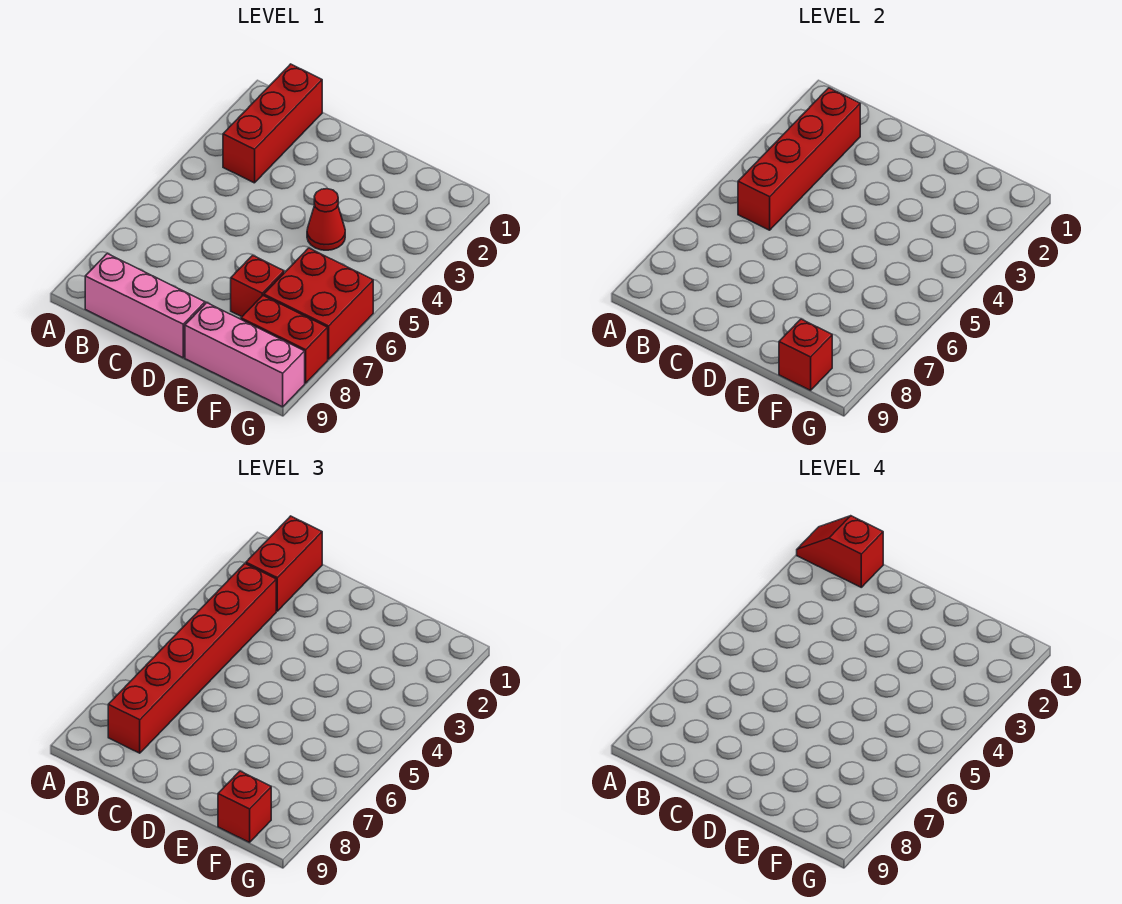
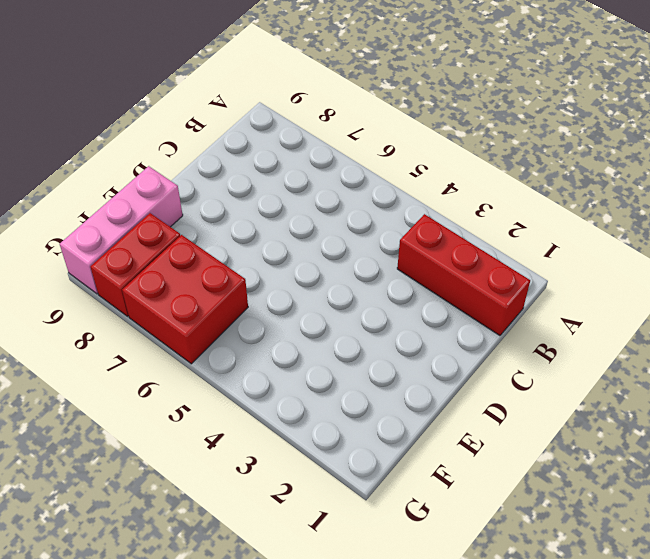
none -> pink 1x3 brick [85,254,205,358]
none -> red 1x1 cone [307,189,345,250]
none -> red 1x1 brick [231,255,284,317]

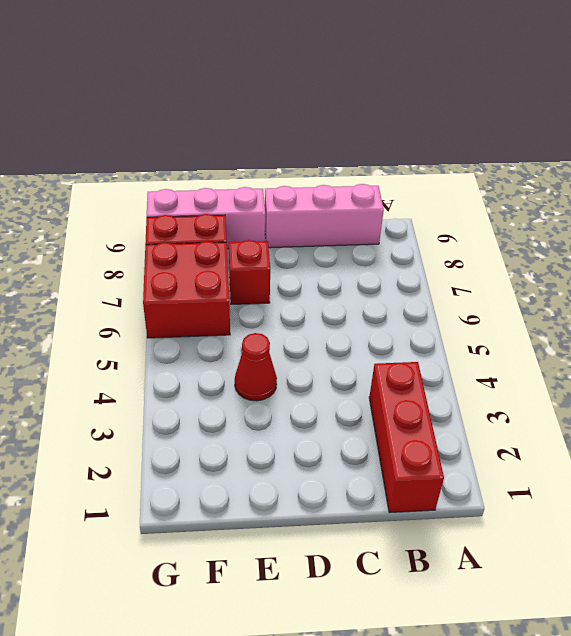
none -> red 1x4 brick [738,88,860,230]
none -> red 1x1 brick [779,319,832,390]
none -> red 1x2 brick [246,516,322,611]

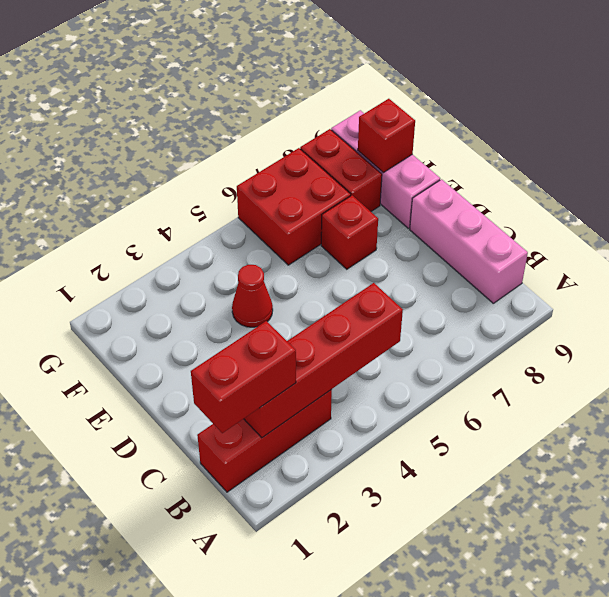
none -> red 1x6 brick [108,564,276,753]
none -> red 1x1 brick [218,771,271,842]
none -> red 1x2 slope [797,516,883,587]

